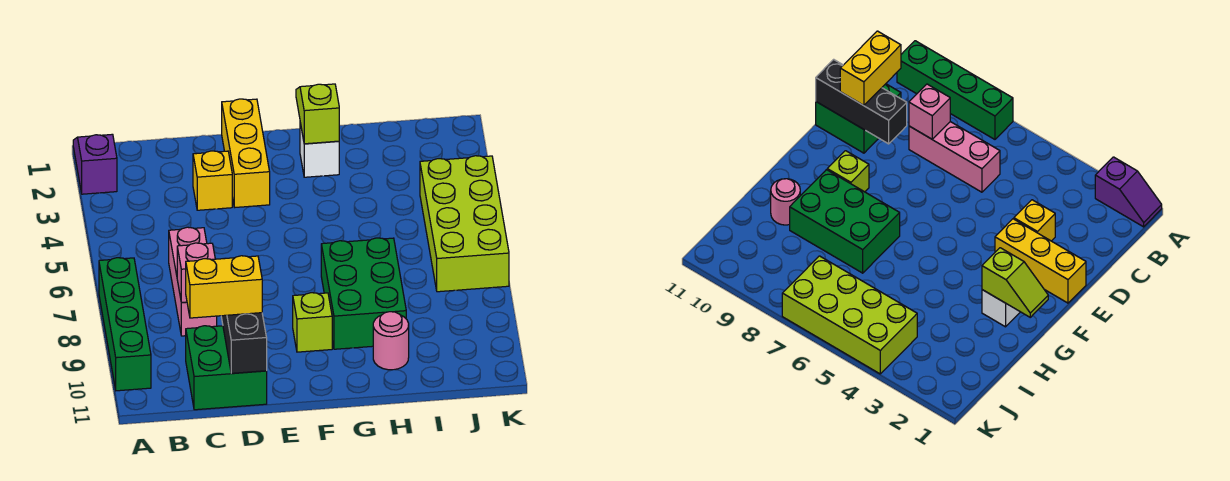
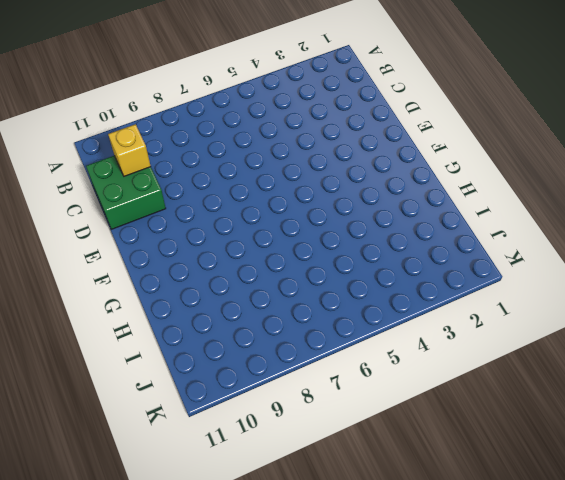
yellow 1x1 brick [108,124,151,176] -> yellow 1x1 brick moved to [193,151,232,210]
none -> purple 1x2 slope [73,134,117,194]
none -> green 1x4 brick [99,258,151,391]
none -> pink 1x3 brick [169,227,217,336]

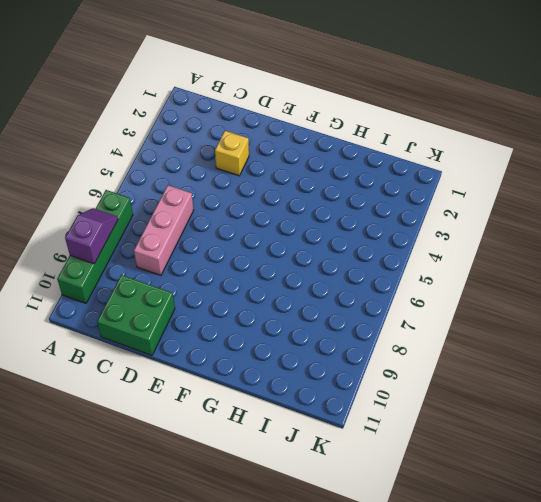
purple 1x2 slope [65,208,118,264] -> purple 1x2 slope moved to [73,134,117,194]
none -> yellow 1x3 brick [222,99,270,207]
none -> lime 1x1 brick [293,293,332,352]
none -> white 1x1 brick [300,123,339,177]

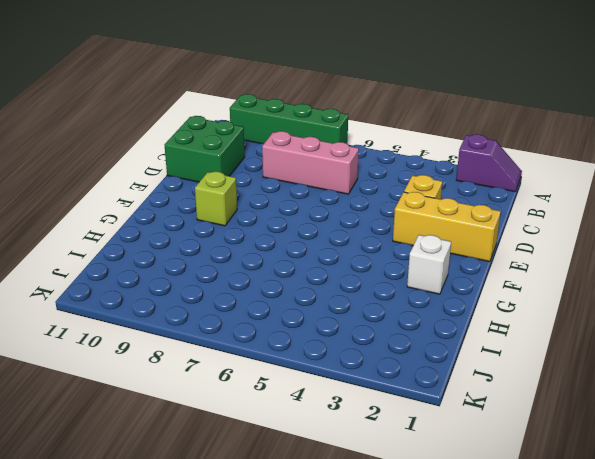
none -> green 2x3 brick [321,238,406,349]
none -> pink 1x1 round brick [373,312,409,370]
none -> lime 2x4 brick [420,156,509,292]

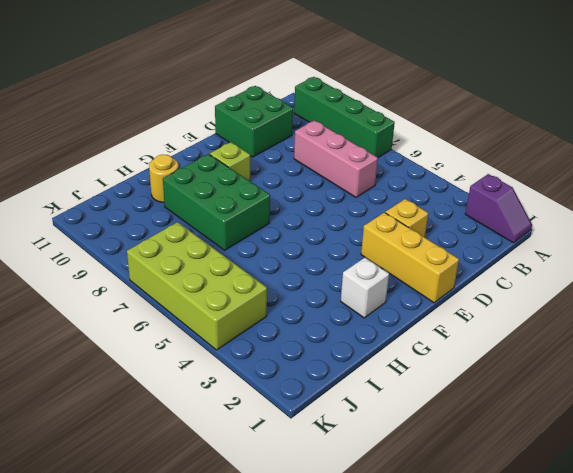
yellow 1x1 round brick [149,155,179,202] -> pink 1x1 round brick [373,312,409,370]
none -> pink 1x1 brick [177,243,215,303]
none -> black 1x3 brick [221,313,267,373]
none -> lime 1x2 slope [296,84,339,144]

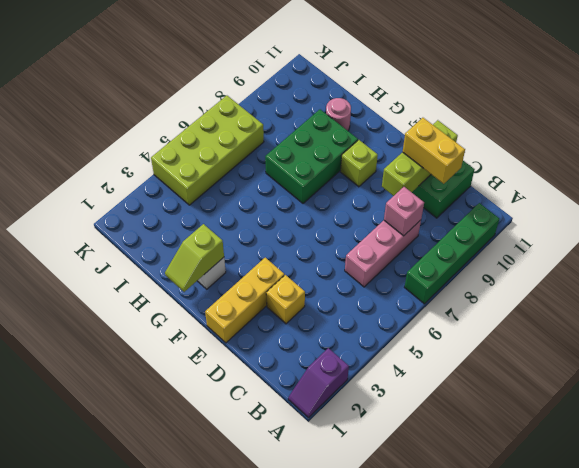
lime 1x3 brick [382,120,458,196] -> black 1x3 brick [221,313,267,373]

